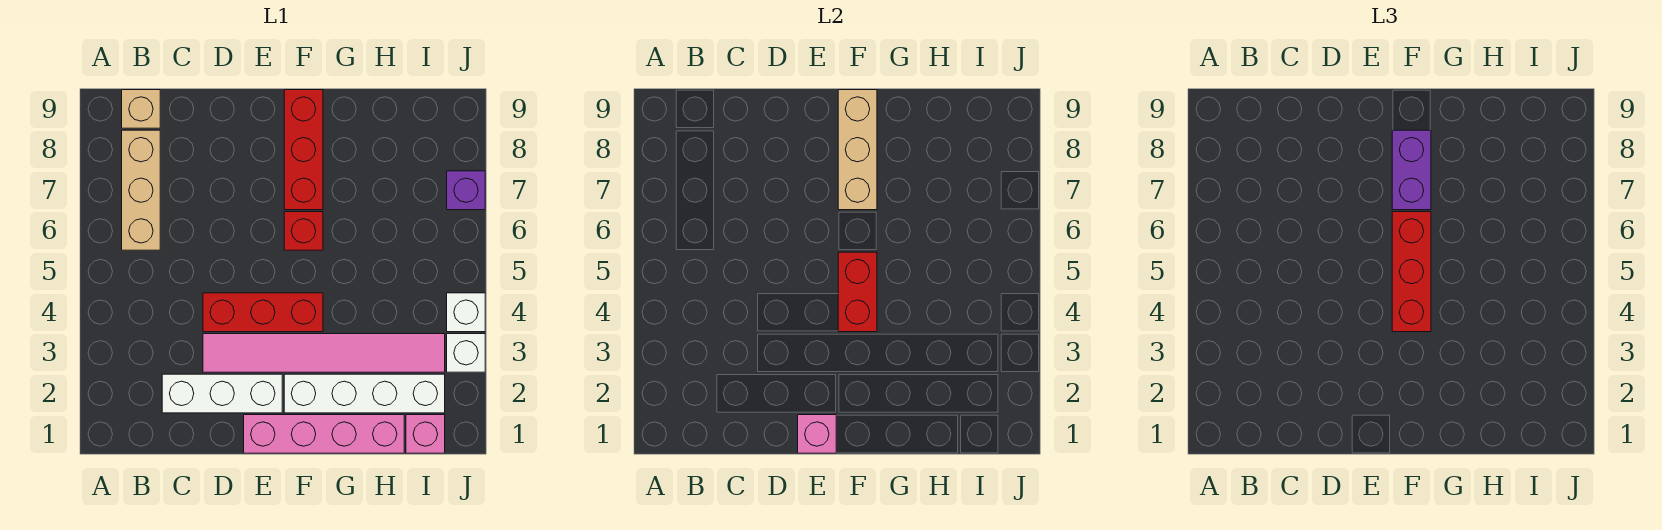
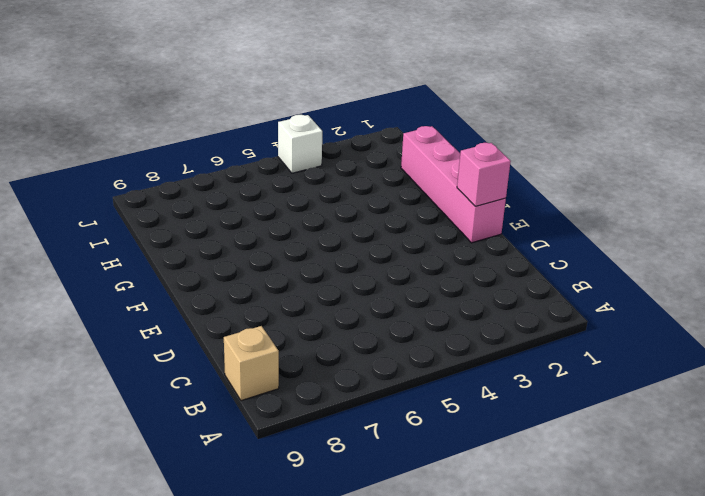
none -> tan 1x3 brick [122,130,160,250]
none -> white 1x3 brick [162,374,282,413]
none -> pink 1x6 tile [203,334,445,372]

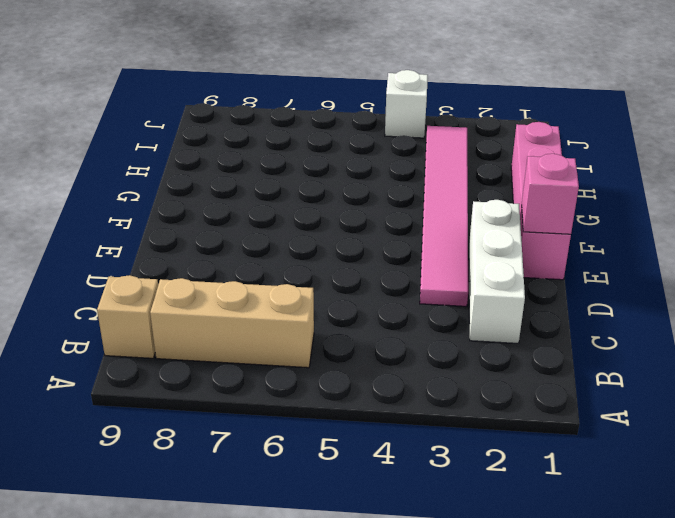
none -> red 1x3 brick [203,293,323,332]
none -> white 1x4 brick [284,374,445,413]
none -> red 1x1 brick [284,212,323,250]

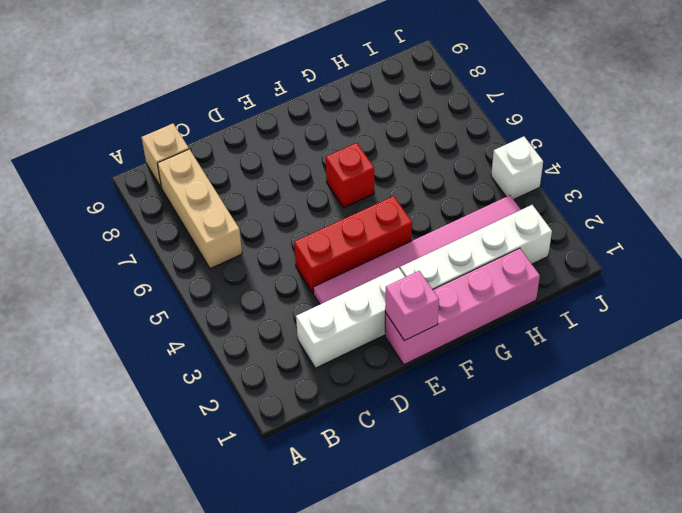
none -> red 1x3 brick [284,90,323,210]
none -> pink 1x1 brick [406,415,445,453]
none -> white 1x1 brick [447,334,485,372]

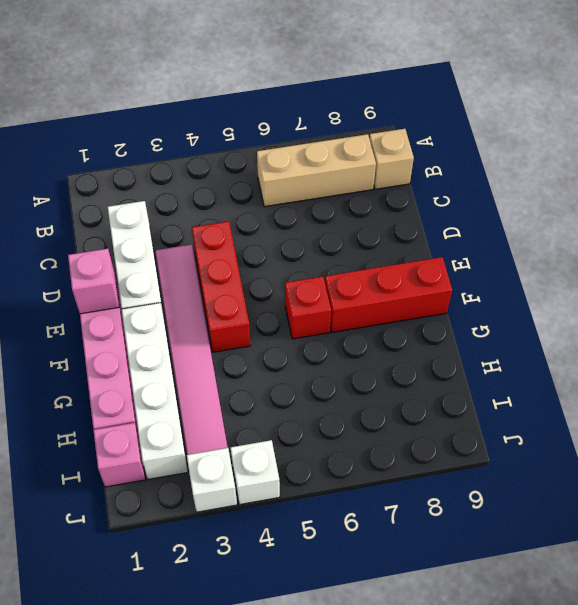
none -> purple 1x1 brick [447,171,485,210]
none -> red 1x2 brick [838,252,877,332]
none -> tan 1x3 brick [838,90,877,210]

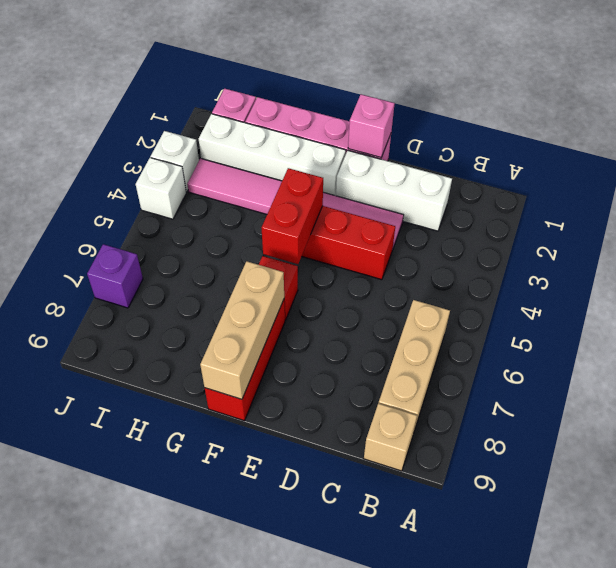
none -> red 1x3 brick [1392,212,1431,332]
none -> purple 1x2 brick [1392,130,1431,210]

